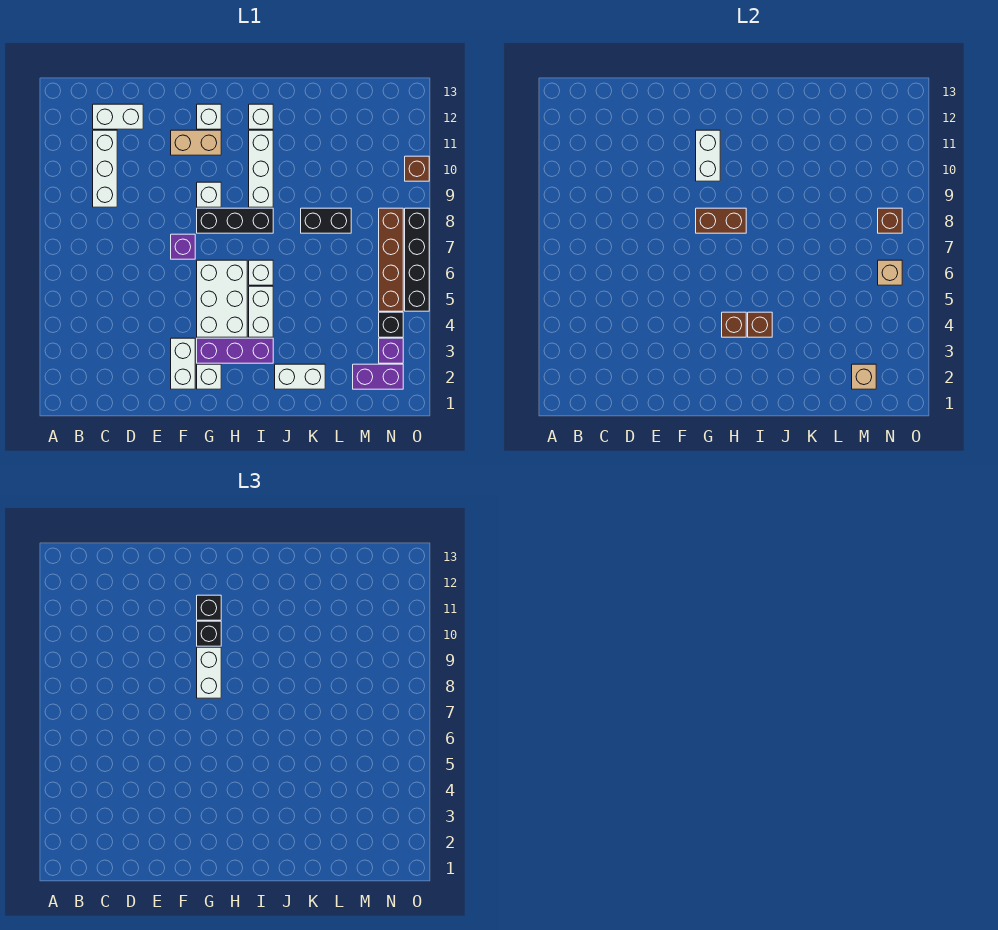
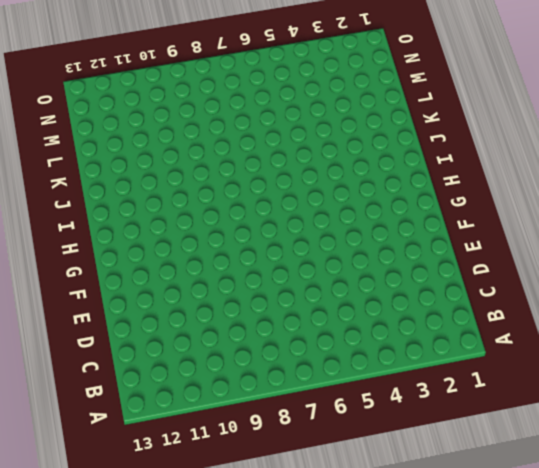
none -> white 1x3 brick [93,130,117,207]
none -> white 1x2 brick [93,104,143,129]
none -> white 1x2 brick [171,338,195,389]
none -> purple 1x1 brick [171,234,195,259]

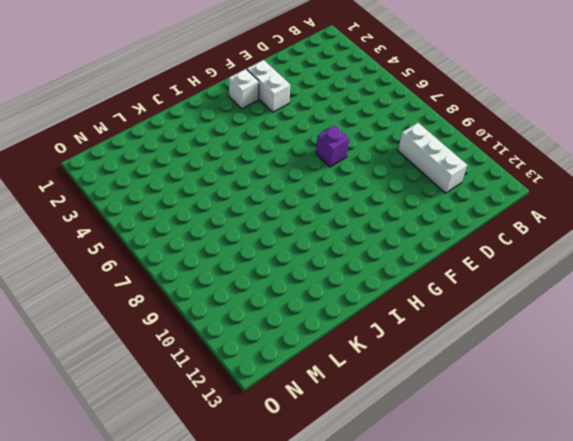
none -> white 1x2 brick [93,104,143,129]
none -> tan 1x2 brick [171,130,221,155]
none -> purple 1x3 brick [197,338,273,363]
none -> white 2x3 brick [197,260,247,337]

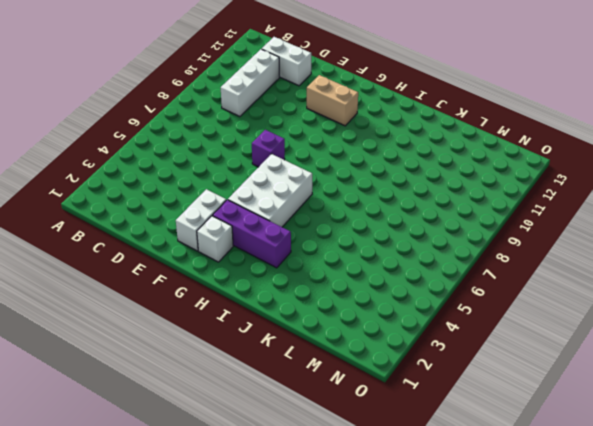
none -> black 1x3 brick [197,208,273,233]
none -> white 1x1 brick [197,182,221,207]
none -> white 1x1 brick [197,104,221,129]
none -> white 1x2 brick [249,286,273,337]

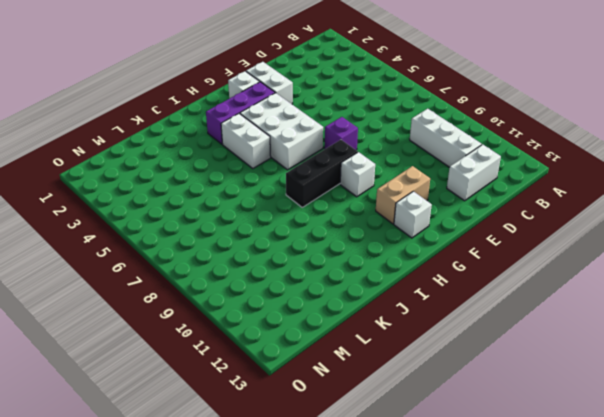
none -> white 1x1 brick [249,260,273,285]
none -> white 1x3 brick [249,130,273,207]
none -> white 1x1 brick [249,104,273,129]
none -> white 1x2 brick [275,364,325,389]

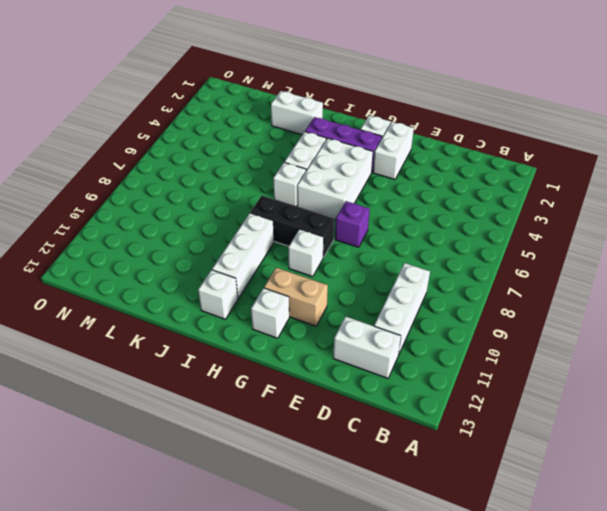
none -> black 1x2 brick [301,208,351,233]
none -> purple 1x2 brick [353,364,403,389]
none -> purple 1x1 brick [379,338,403,363]
none -> black 1x1 brick [379,312,403,337]

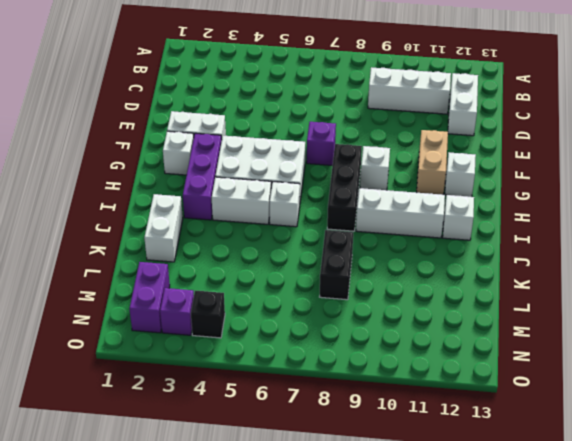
none -> brown 1x4 brick [379,208,403,311]
none -> black 1x4 brick [405,208,429,311]
none -> brown 1x1 brick [405,156,429,181]
none -> brown 1x2 brick [696,208,746,233]

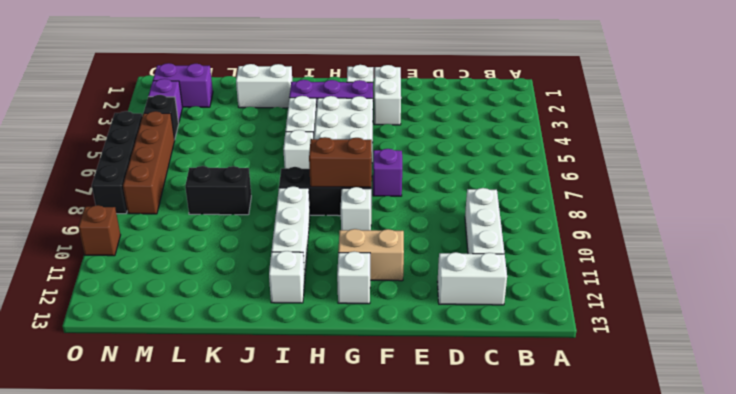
none -> white 1x2 brick [696,130,720,181]
none -> brown 1x1 brick [722,312,746,337]
none -> brown 1x1 brick [748,312,772,337]
none -> tan 1x1 brick [852,364,876,389]

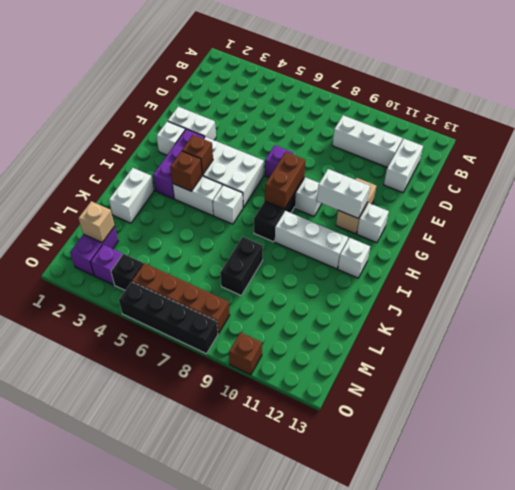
none -> tan 1x1 brick [878,260,902,285]
none -> brown 1x1 brick [878,208,902,233]
none -> white 1x2 brick [197,647,221,698]
none -> black 1x1 brick [197,621,221,646]

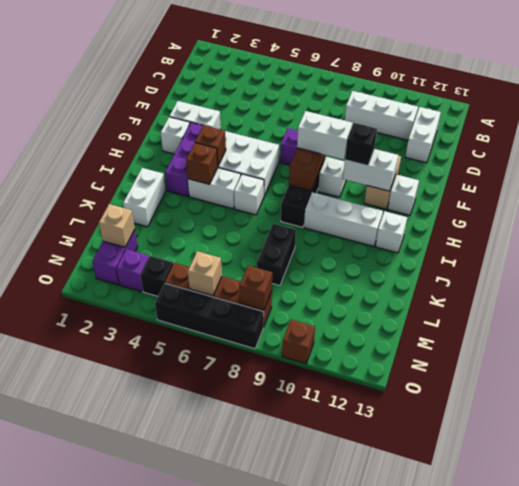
none -> black 1x1 brick [197,595,221,620]

